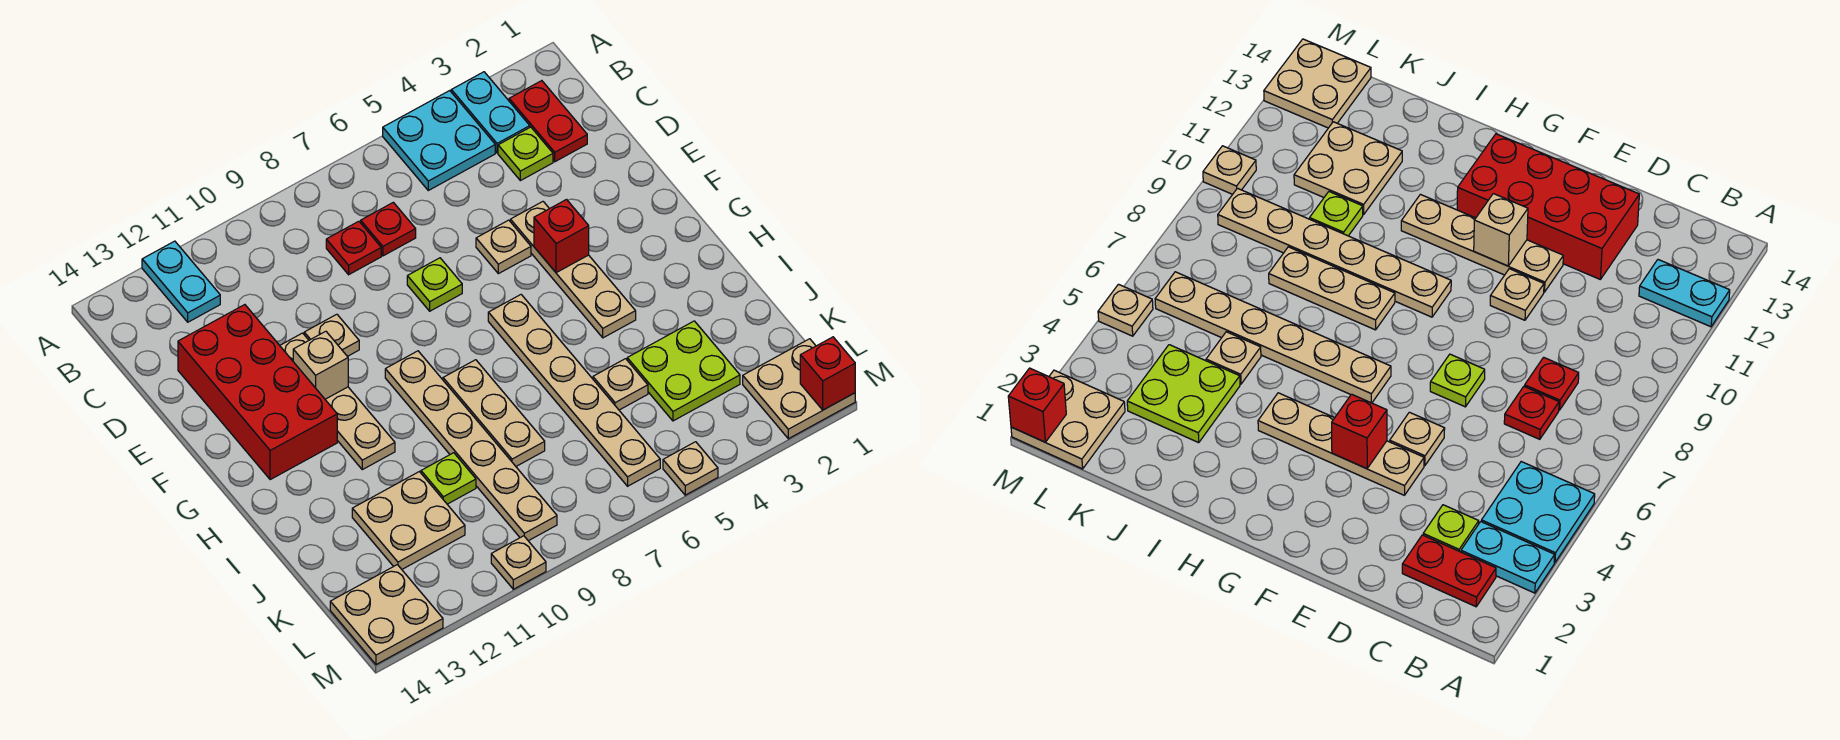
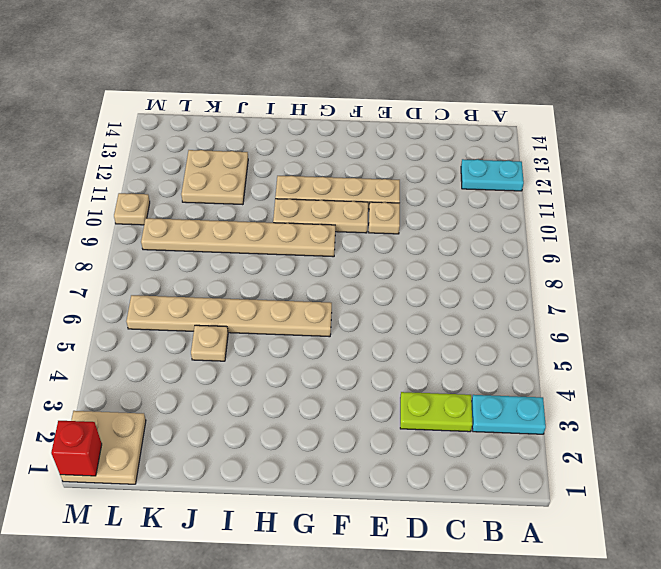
lime 1x2 plate [400,392,472,432] -> lime 1x1 plate [498,127,553,181]
tan 1x3 plate [273,199,368,233] -> tan 1x3 plate moved to [443,360,545,466]
none -> cyan 2x2 plate [383,91,495,190]
none -> red 1x2 plate [509,81,587,162]
none -> red 1x1 plate [361,202,416,256]

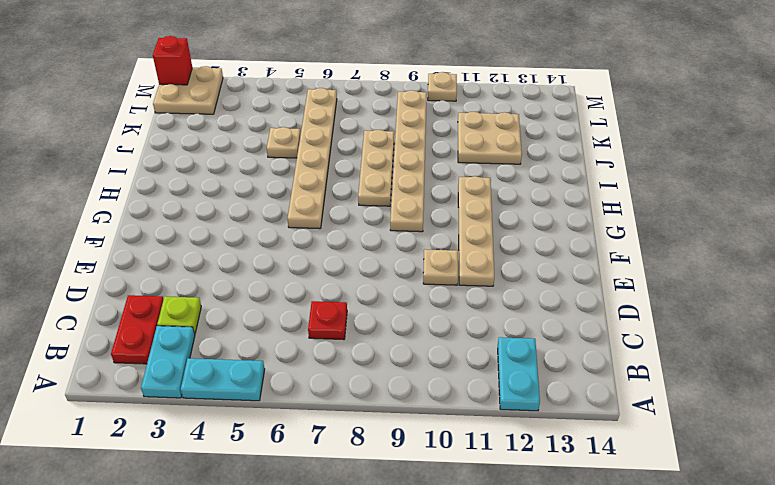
cyan 1x2 plate [181,358,265,401] -> cyan 2x2 plate [383,91,495,190]
none -> red 1x1 plate [326,221,381,275]
none -> red 2x4 brick [178,305,337,480]
none -> tan 1x4 plate [511,202,636,338]

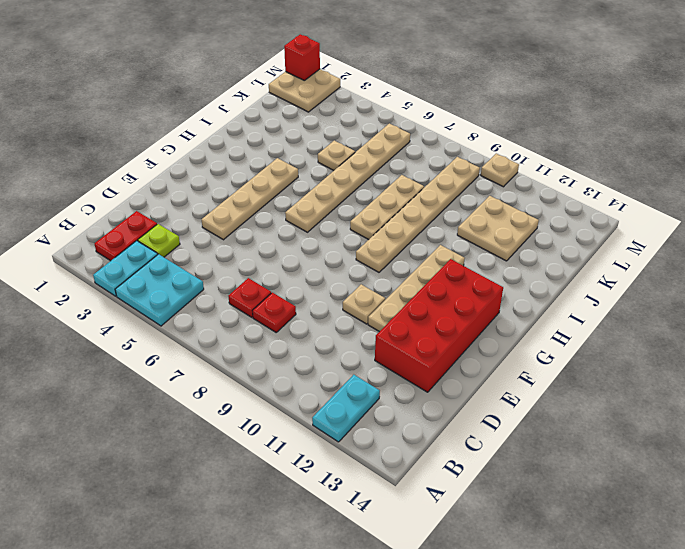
none -> tan 1x1 plate [476,220,531,274]
none -> lime 1x1 plate [407,258,462,311]
none -> lime 2x2 plate [627,321,740,421]

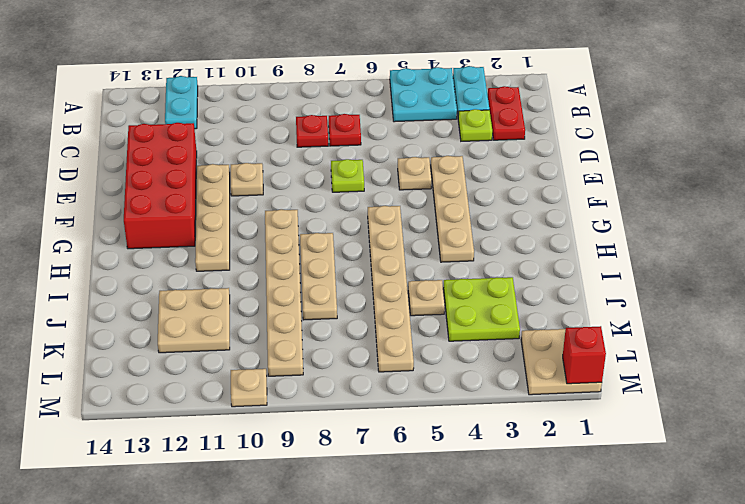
none -> lime 1x1 plate [421,453,476,504]
none -> tan 2x2 plate [330,565,443,665]
none -> tan 1x1 plate [663,442,718,495]

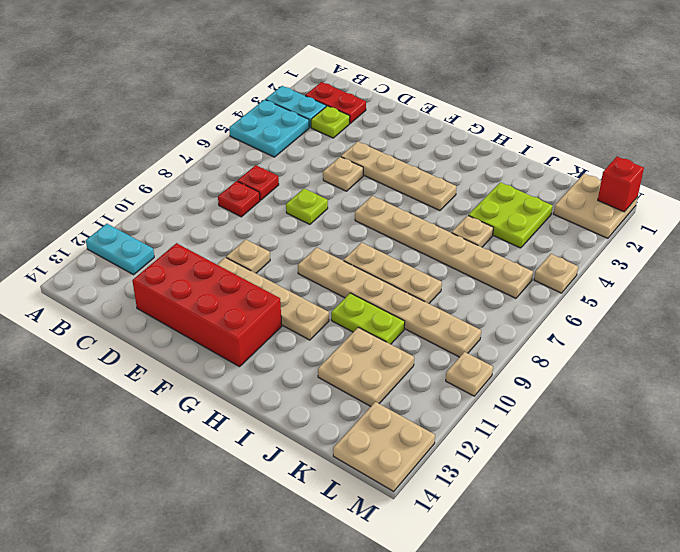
lime 1x2 plate [331,293,405,344] -> lime 1x1 plate [421,453,476,504]
none -> red 1x1 brick [534,200,589,273]
none -> tan 1x1 brick [293,331,348,399]

